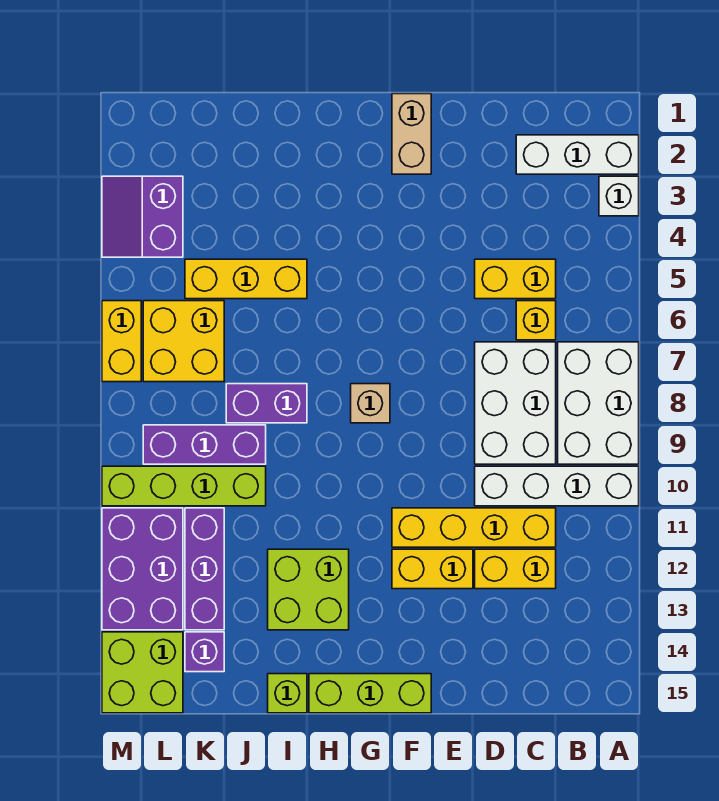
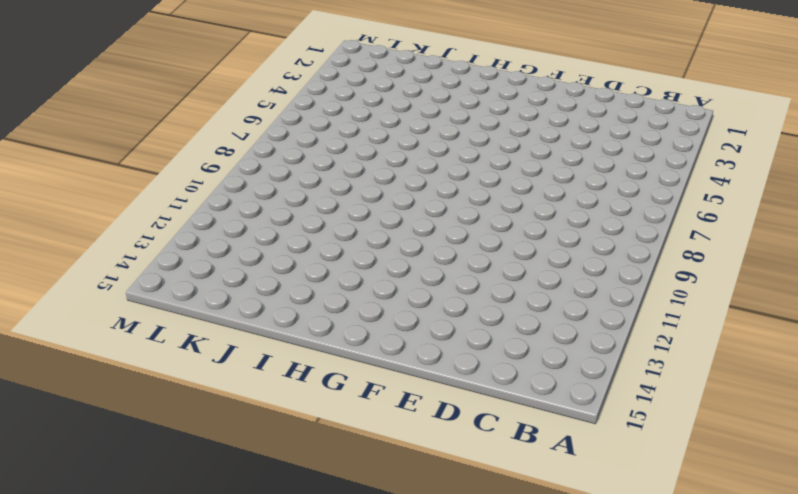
none -> white 1x3 brick [516,135,639,174]
none -> white 1x1 brick [599,176,639,216]
none -> white 2x3 brick [558,342,639,464]

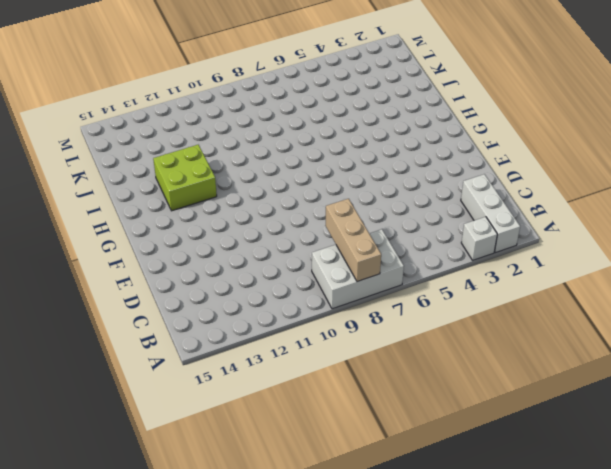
tan 1x3 brick [325,199,381,281] -> none
none -> white 1x4 brick [475,466,639,506]
none -> yellow 1x2 brick [475,259,556,299]
none -> yellow 1x1 brick [516,301,556,340]

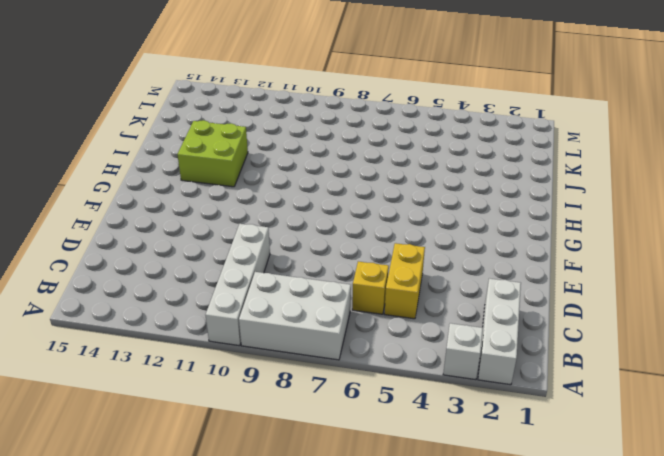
none -> white 2x3 brick [475,342,556,464]
none -> yellow 1x4 brick [392,508,556,547]
none -> yellow 1x2 brick [475,549,556,589]

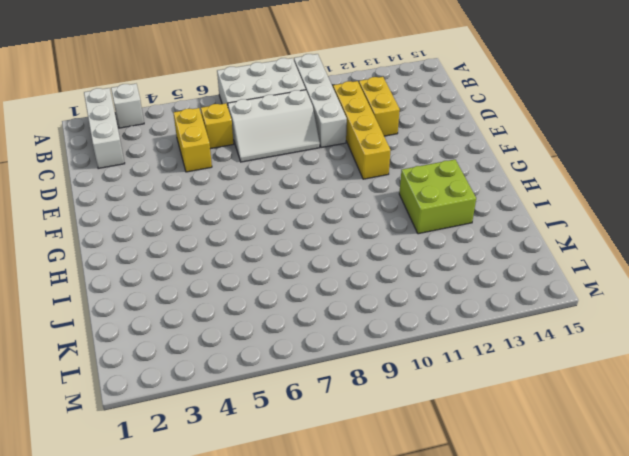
white 2x3 slope [228,90,320,162] -> white 2x3 brick [475,342,556,464]
none -> yellow 1x2 brick [392,549,473,589]
none -> tan 1x2 brick [392,94,431,174]
none -> lime 1x3 brick [309,674,431,713]

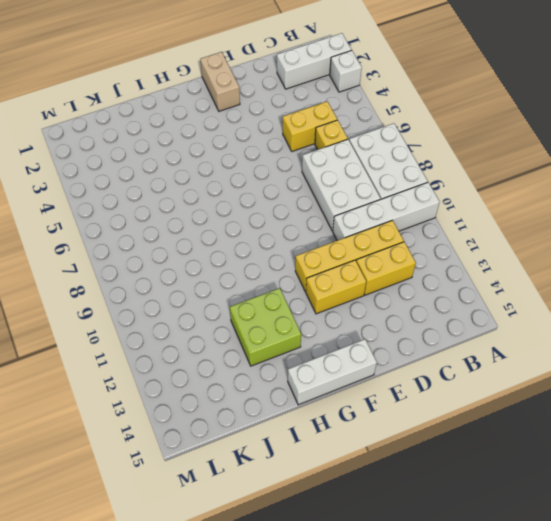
white 1x3 brick [288,339,377,405] -> lime 1x3 brick [309,674,431,713]
none -> tan 1x1 brick [351,384,390,423]
none -> yellow 1x3 brick [185,259,307,299]
none -> purple 1x2 brick [226,384,307,423]

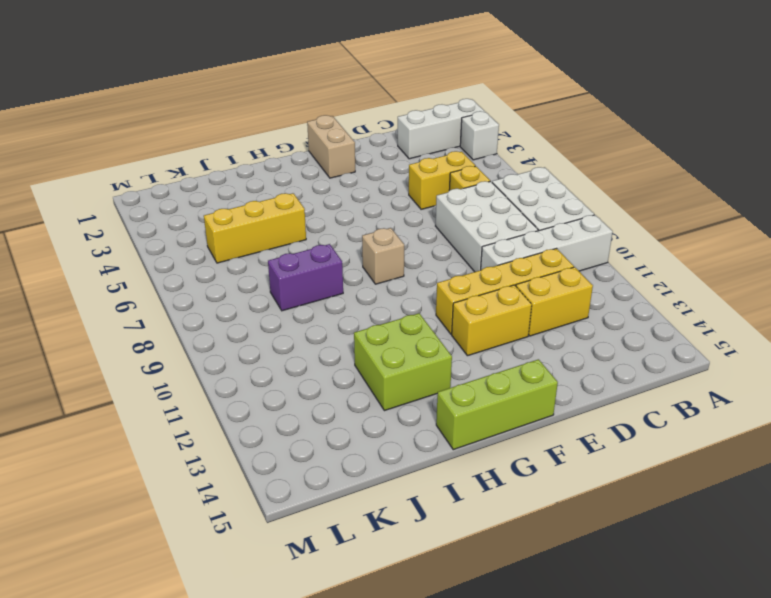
none -> lime 1x1 brick [268,674,307,713]
none -> purple 1x3 brick [143,425,266,464]
none -> lime 1x4 brick [102,466,266,506]

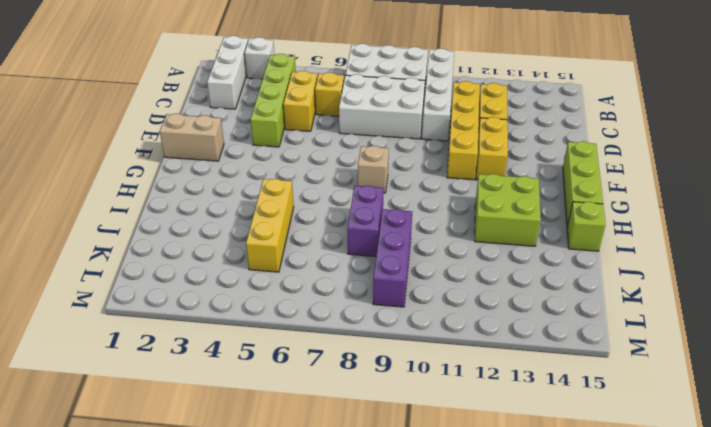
lime 1x4 brick [251,54,296,147] -> lime 1x4 brick moved to [102,466,266,506]
none -> yellow 2x2 brick [143,301,224,382]
none -> purple 1x3 brick [185,508,224,630]
none -> purple 1x1 brick [185,632,224,672]

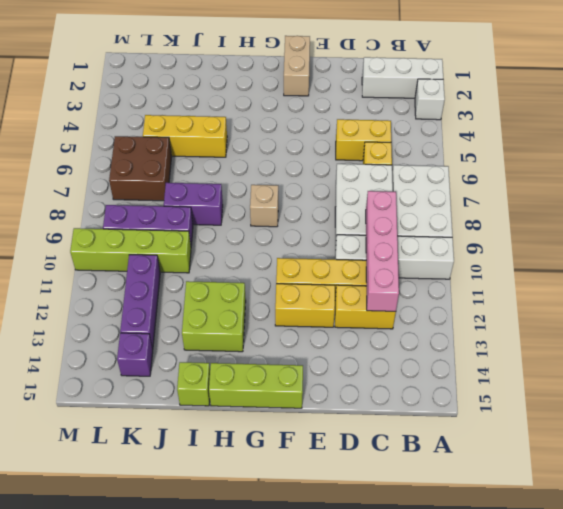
pink 1x4 brick [366,191,399,311] -> none
brown 2x2 brick [109,136,172,201] -> yellow 2x2 brick [143,301,224,382]
none -> purple 2x2 slope [102,176,183,257]
none -> purple 2x3 brick [102,508,183,630]
none -> lime 2x2 brick [102,632,183,713]

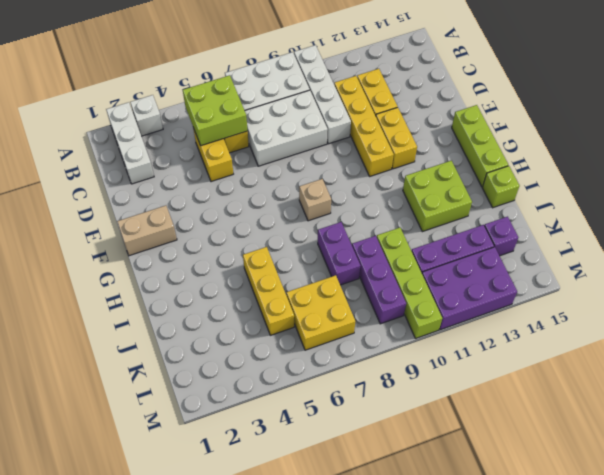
lime 2x2 brick [183,75,248,146] -> lime 2x2 brick moved to [102,632,183,713]
none -> purple 2x2 slope [102,176,183,257]
none -> yellow 1x2 brick [102,301,141,382]

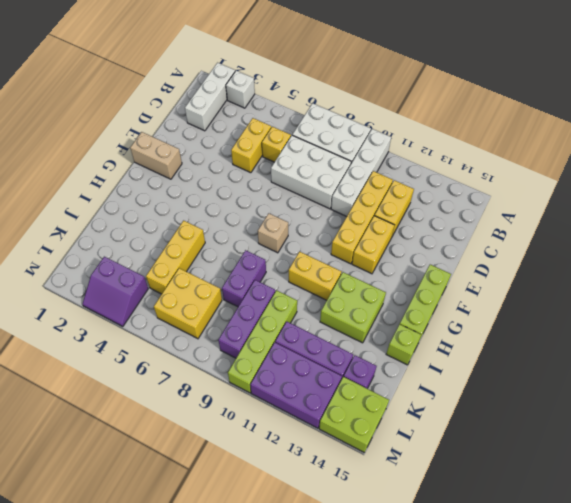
yellow 1x2 brick [289,252,342,300] -> yellow 1x2 brick moved to [102,301,141,382]

